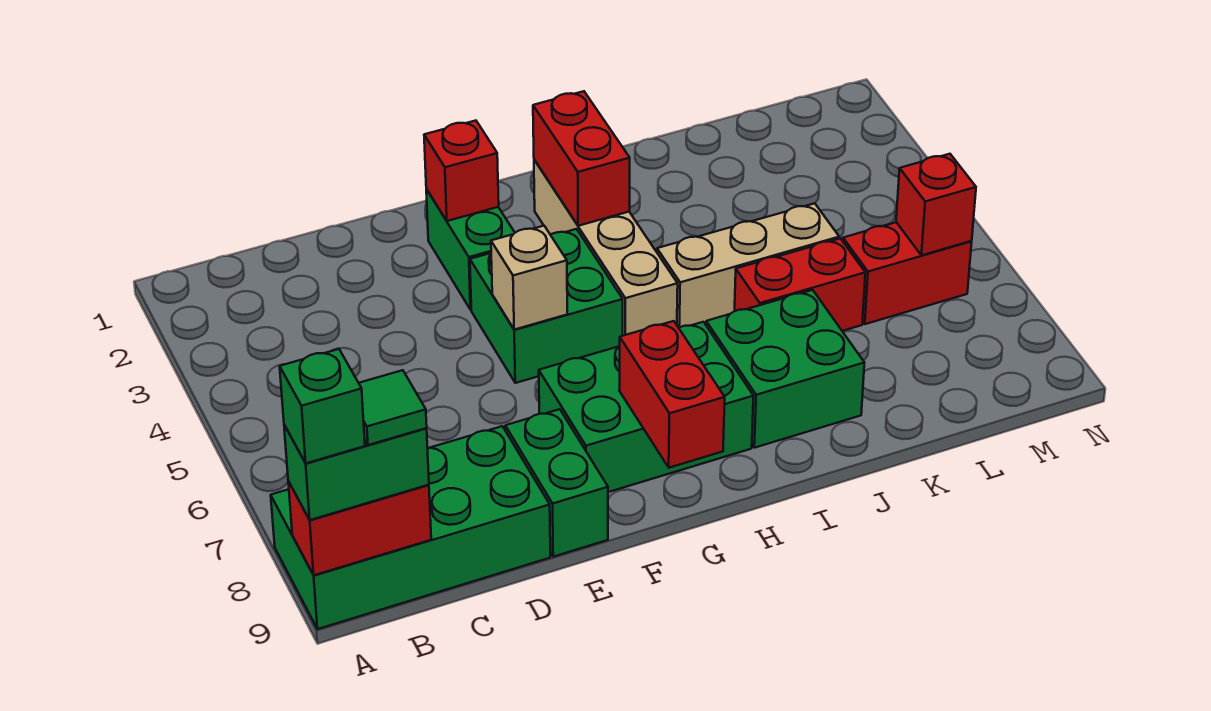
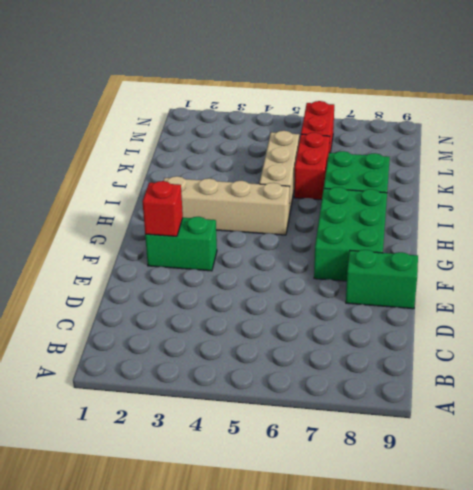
none -> green 2x4 brick [271,426,550,629]
none -> green 2x2 brick [470,229,623,383]
none -> red 1x2 brick [288,481,431,575]

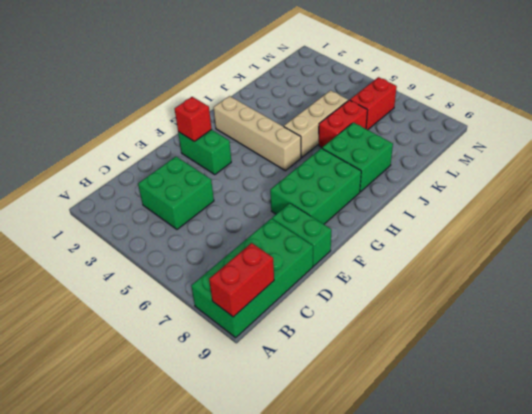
green 2x2 brick [138,157,214,229] -> green 2x2 brick moved to [470,229,623,383]
none -> tan 1x1 brick [491,226,567,330]
none -> red 1x2 brick [619,321,725,468]
none -> red 1x2 brick [533,91,630,226]

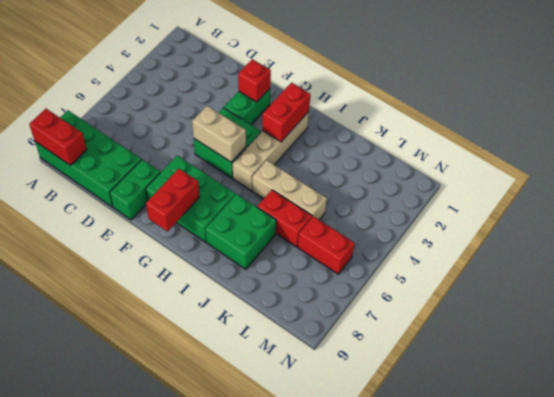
tan 1x2 brick [192,106,246,162] -> tan 1x1 brick [491,226,567,330]
none -> red 1x1 brick [896,154,976,255]
none -> green 1x2 brick [284,425,429,520]
none -> green 1x1 brick [280,349,365,463]

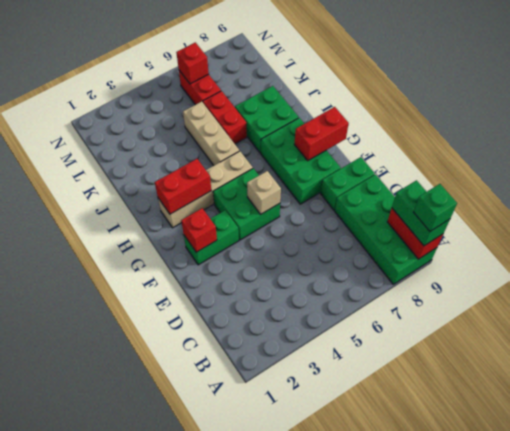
none -> green 1x1 tile [359,370,427,445]

